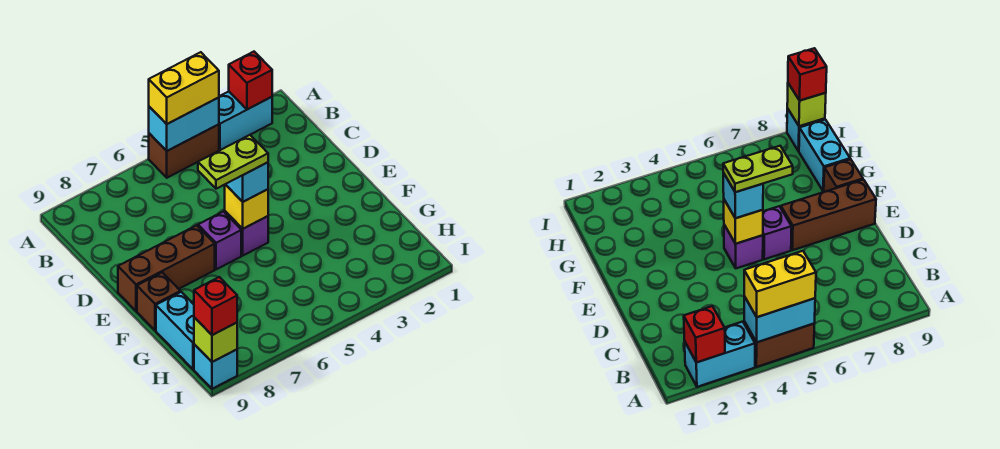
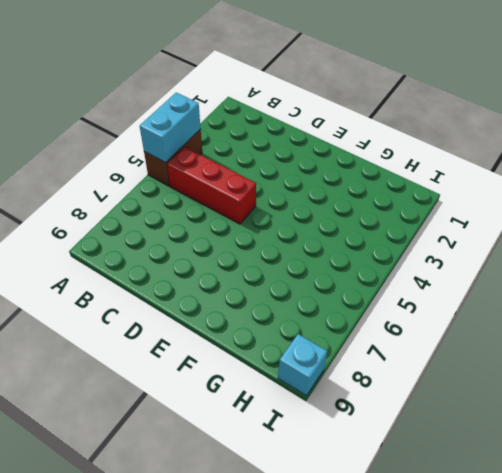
red 1x3 brick [167,147,256,224] -> none
none -> cyan 1x2 brick [219,91,272,150]
none -> purple 1x1 brick [225,211,268,255]
none -> purple 1x1 brick [198,211,241,269]

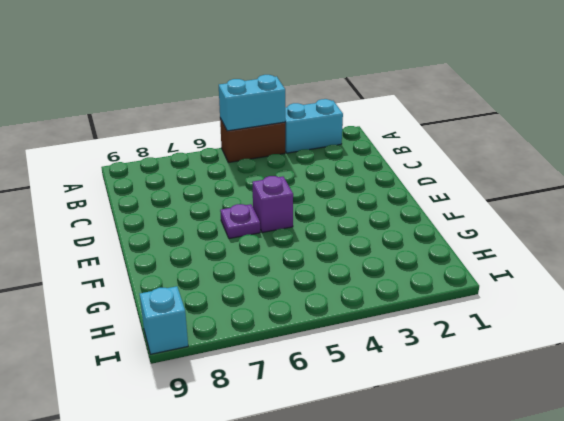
purple 1x1 plate [220,204,260,239] -> purple 1x1 brick [198,211,241,269]
none -> brown 1x3 brick [118,225,215,311]
none -> brown 1x1 brick [137,272,180,330]
none -> cyan 1x2 brick [156,292,194,369]

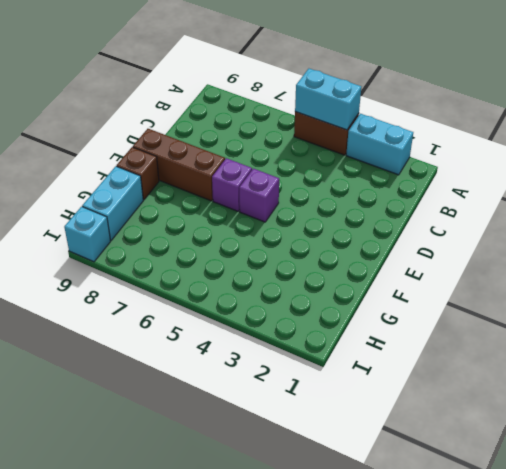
none -> red 1x1 brick [229,52,272,109]
none -> yellow 1x1 brick [225,185,268,229]
none -> lime 1x1 brick [194,317,237,362]

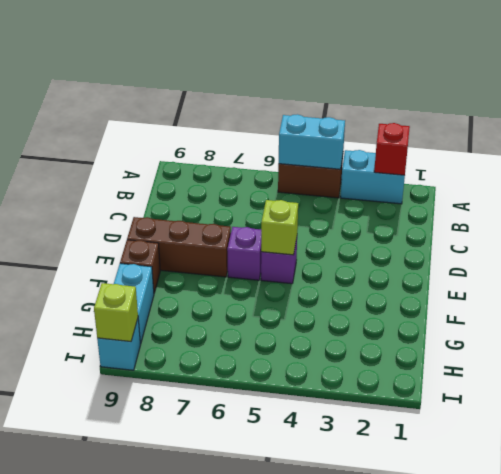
lime 1x1 brick [261,200,298,255] -> yellow 1x1 brick [225,185,268,229]
none -> yellow 1x2 brick [149,52,219,124]
none -> cyan 1x1 brick [225,162,268,202]
none -> red 1x1 brick [194,277,237,335]

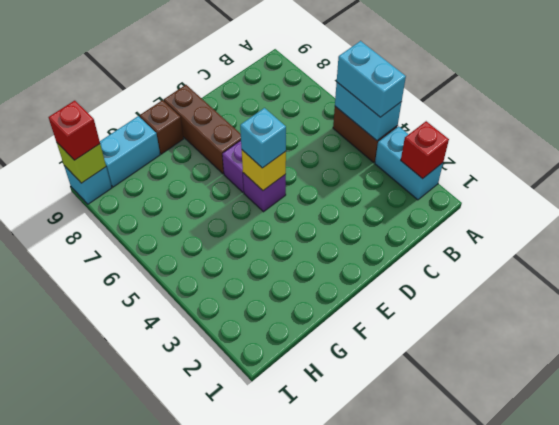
cyan 1x2 brick [337,41,406,117] -> yellow 1x2 brick [149,52,219,124]
none -> lime 1x2 plate [198,135,268,189]

